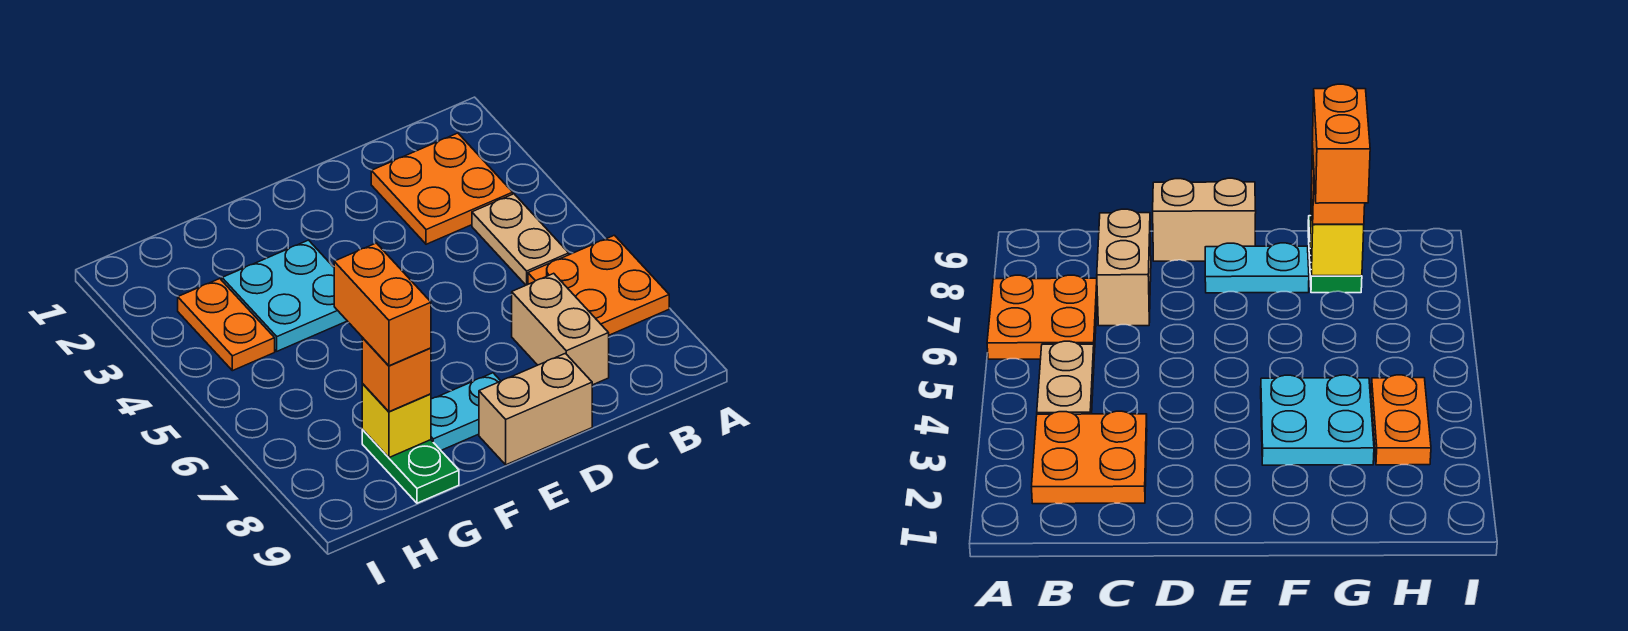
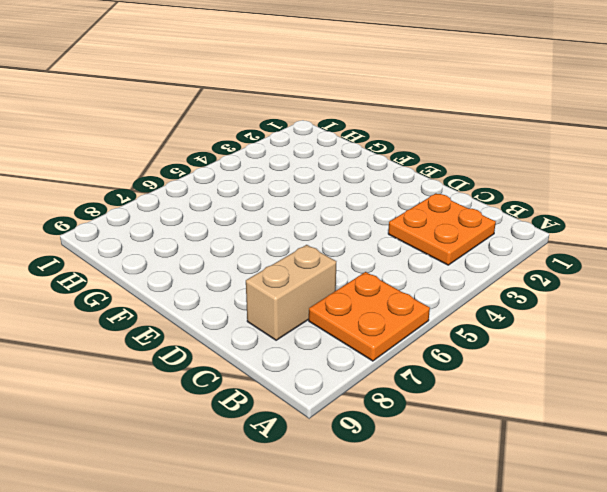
none -> tan 1x2 plate [472,194,569,285]
none -> tan 1x2 brick [479,353,592,465]
none -> cyan 1x2 plate [431,373,500,450]

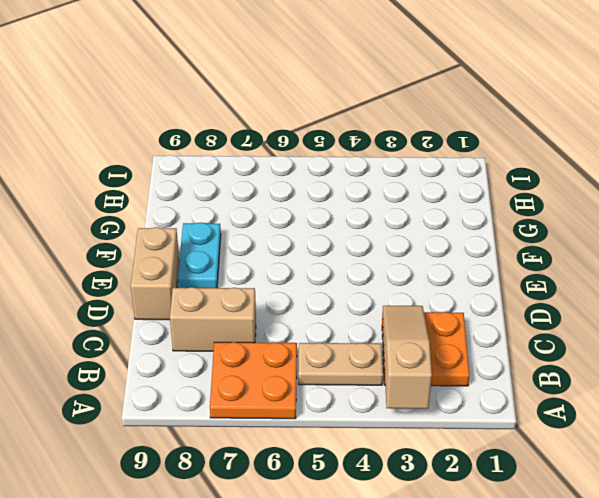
tan 1x3 slope [383,306,432,409] -> none
none -> cyan 2x2 plate [222,240,347,351]
none -> green 1x2 plate [362,430,459,503]
none -> orange 1x2 plate [178,279,275,371]

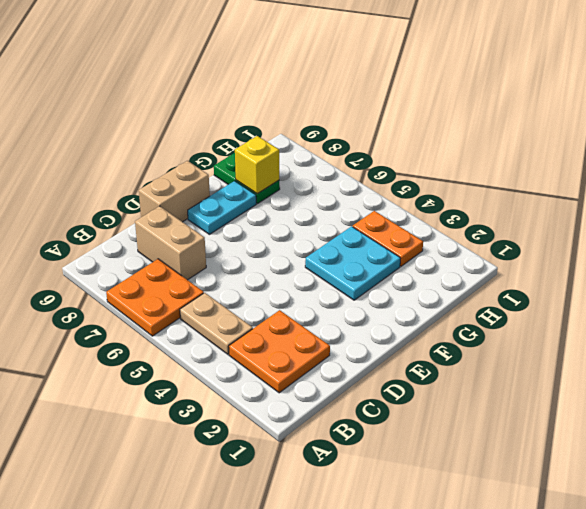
none -> orange 1x1 brick [362,337,431,412]
none -> orange 1x2 brick [334,243,431,366]

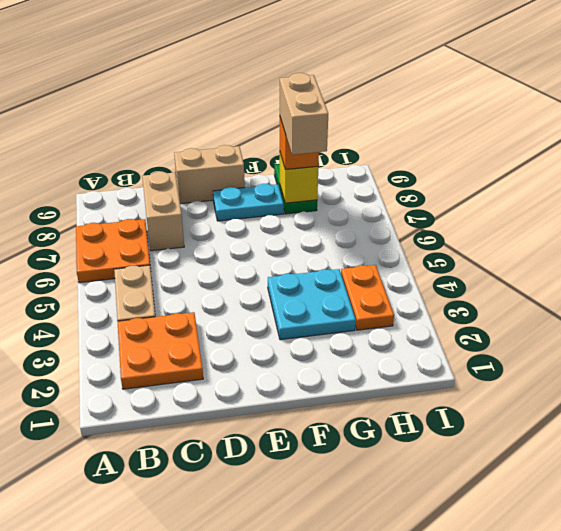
tan 1x2 brick [280,73,328,155] -> orange 1x2 brick [334,243,431,366]

